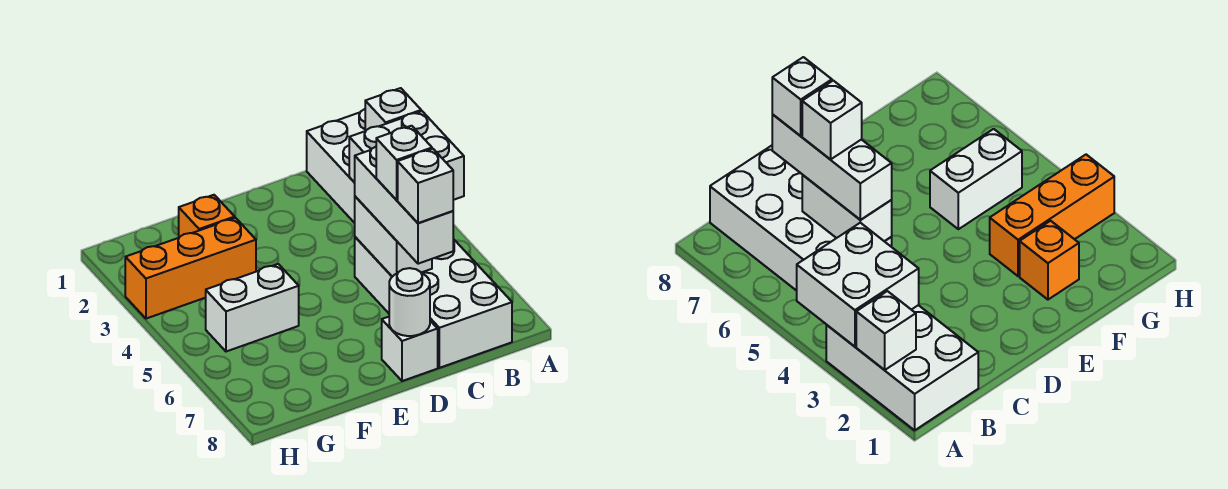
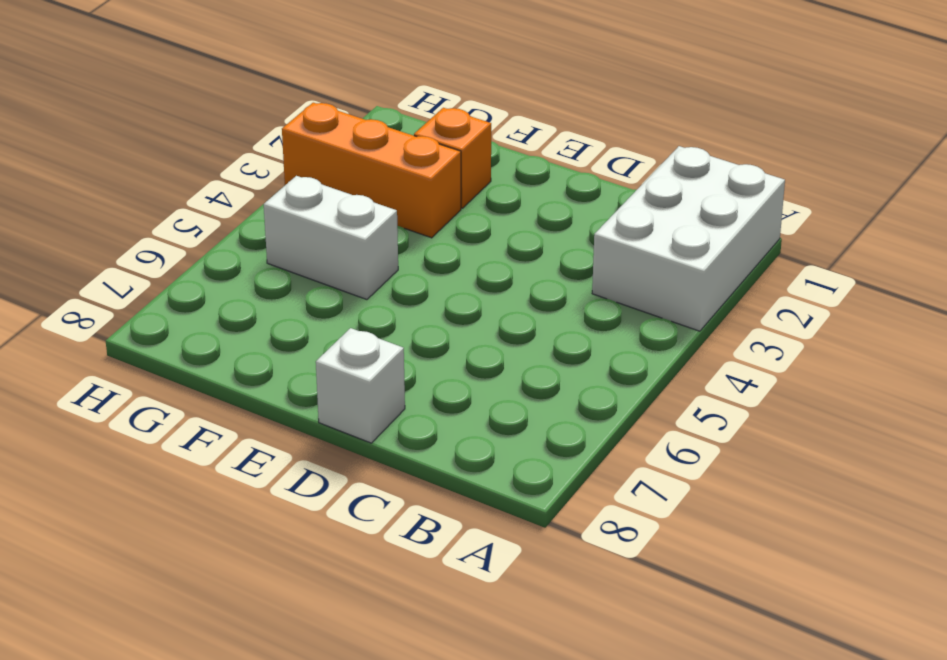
none -> white 2x4 brick [355,237,512,368]
none -> white 1x1 brick [365,88,421,131]
none -> white 2x2 brick [349,111,464,200]

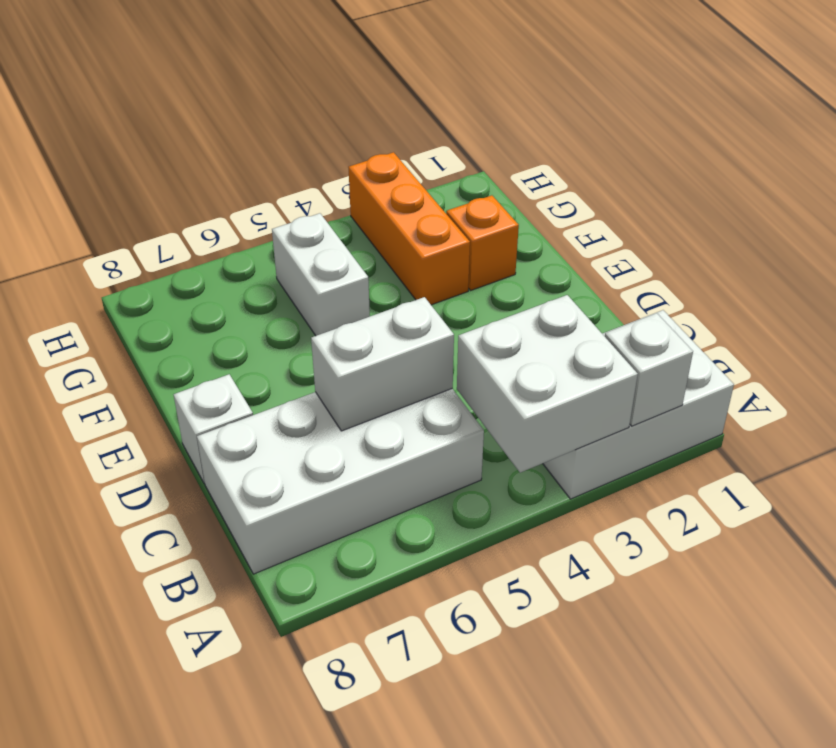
none -> white 1x1 round brick [389,268,430,336]
none -> white 1x3 brick [355,147,453,264]
none -> white 1x1 brick [376,126,432,200]

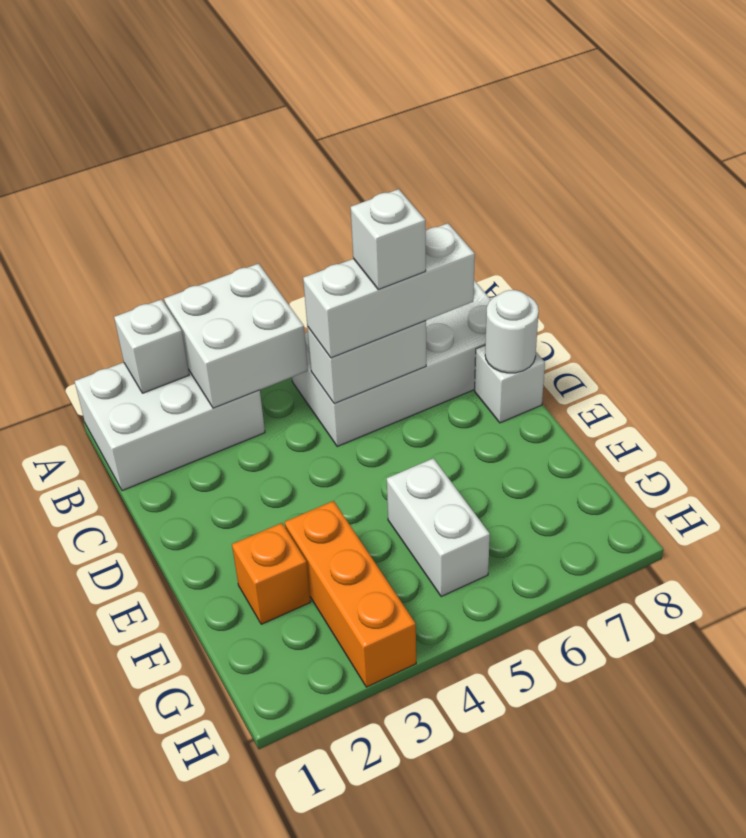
none -> white 1x1 brick [398,149,453,223]

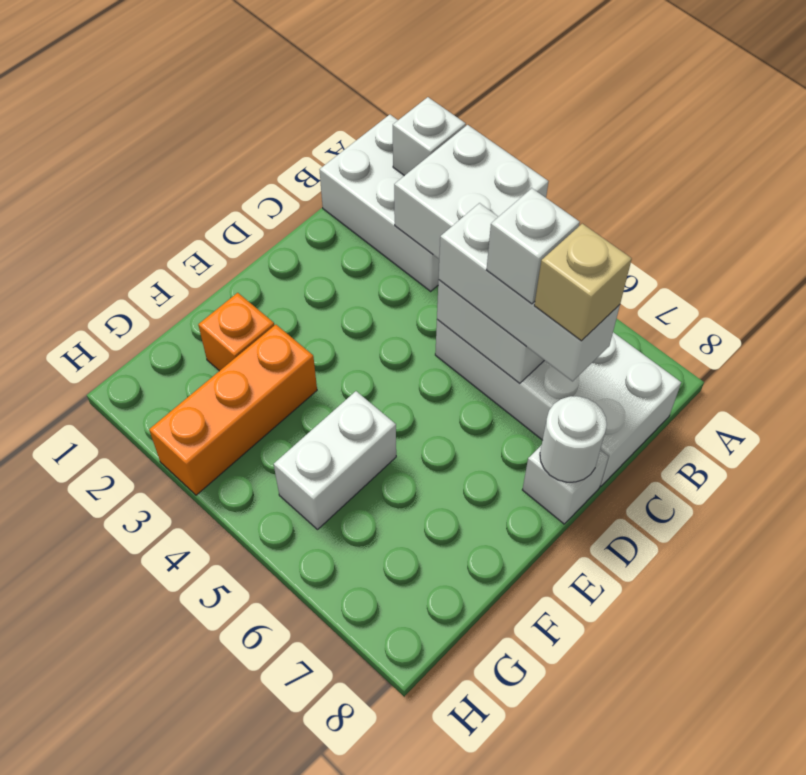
tan 1x1 brick [534,224,632,341] -> white 1x1 brick [398,149,453,223]

